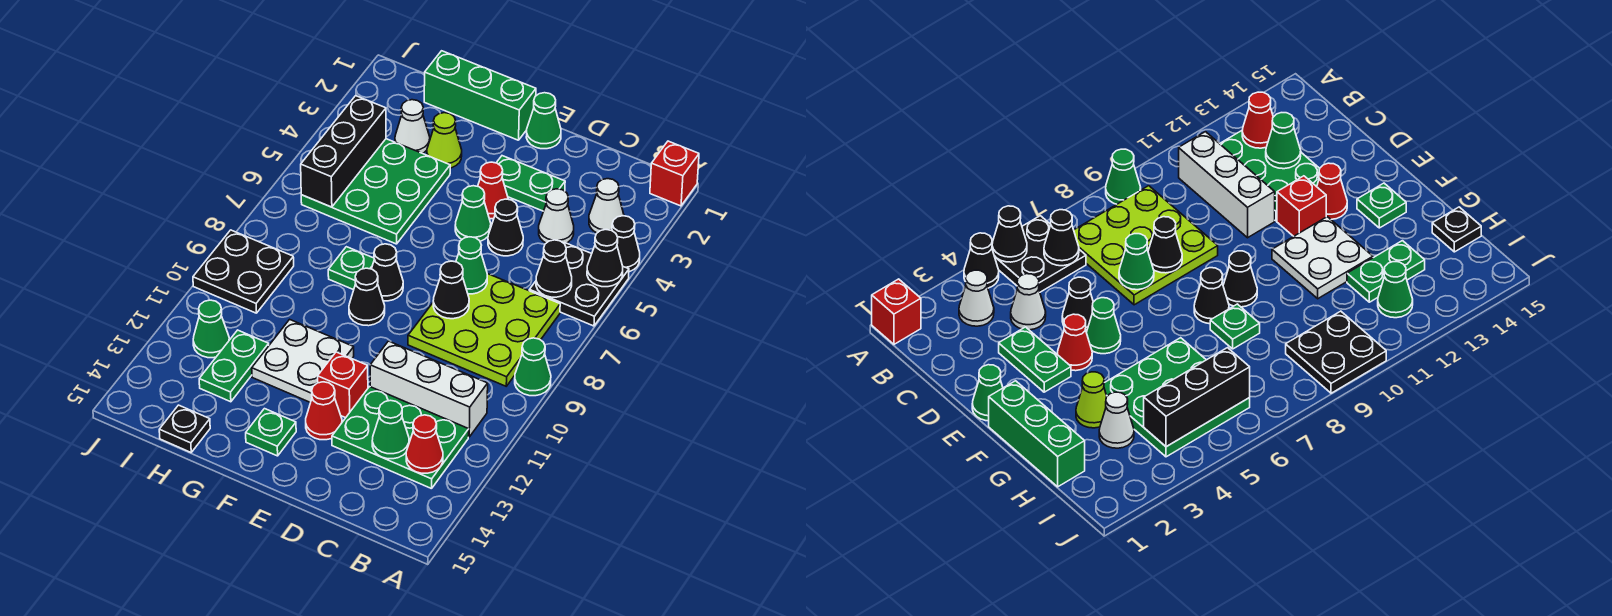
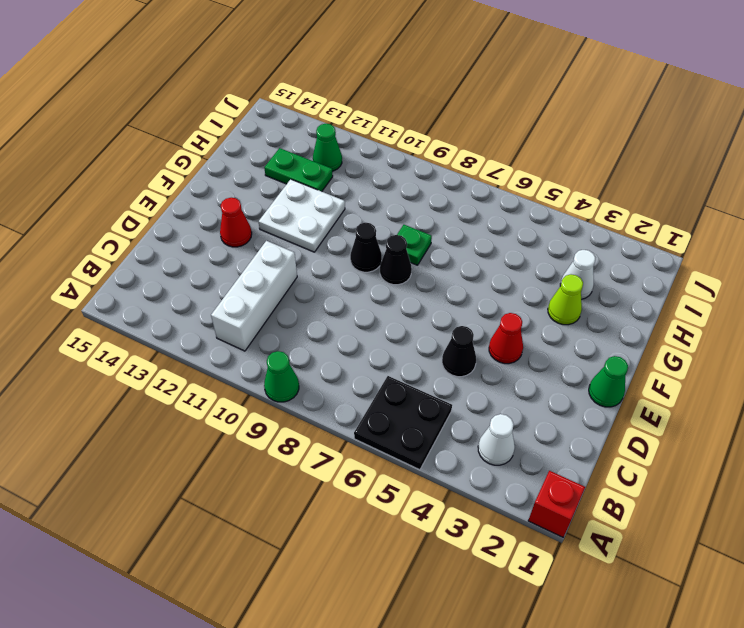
none -> black 1x1 cone [612,216,640,272]
none -> lime 3x3 plate [408,274,560,386]
none -> green 2x3 plate [332,387,469,489]
none -> white 1x1 cone [539,189,574,243]

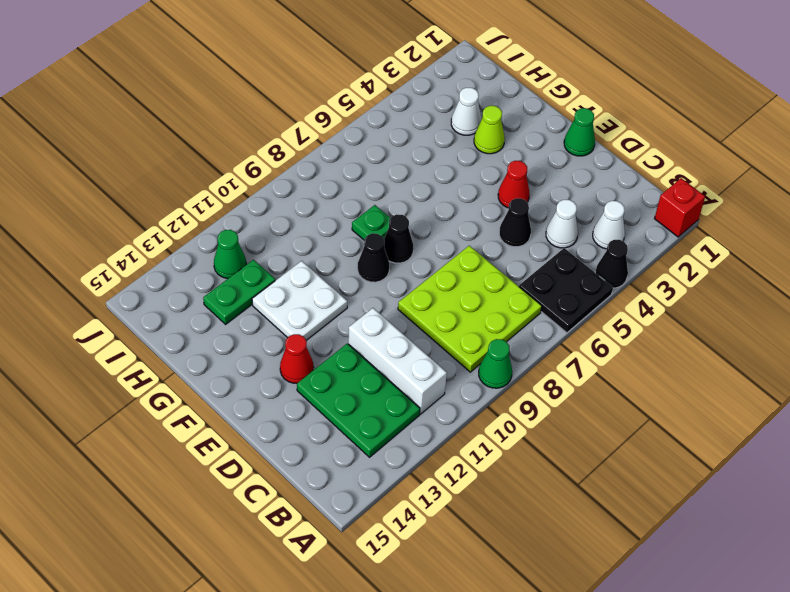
none -> green 1x2 plate [496,156,565,211]
none -> green 1x1 cone [455,186,491,241]
none -> red 1x1 brick [318,352,368,418]
none -> green 1x3 brick [424,51,536,140]

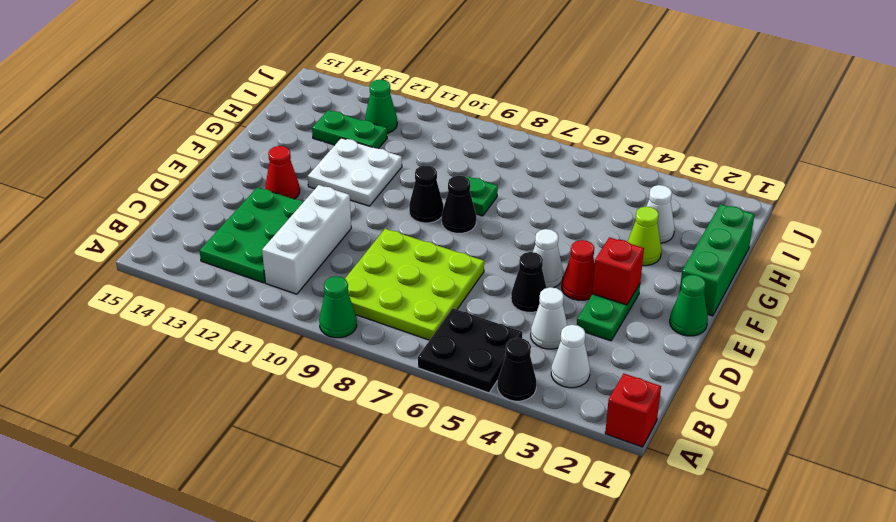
red 1x1 brick [592,237,644,305] -> red 1x1 brick moved to [318,352,368,418]
white 1x1 cone [533,229,563,288] -> green 1x1 cone [455,186,491,241]
none -> green 1x1 plate [246,409,296,456]
none -> green 3x3 plate [301,139,450,244]
none -> black 1x1 plate [159,405,210,452]
none -> black 2x2 plate [193,230,294,313]

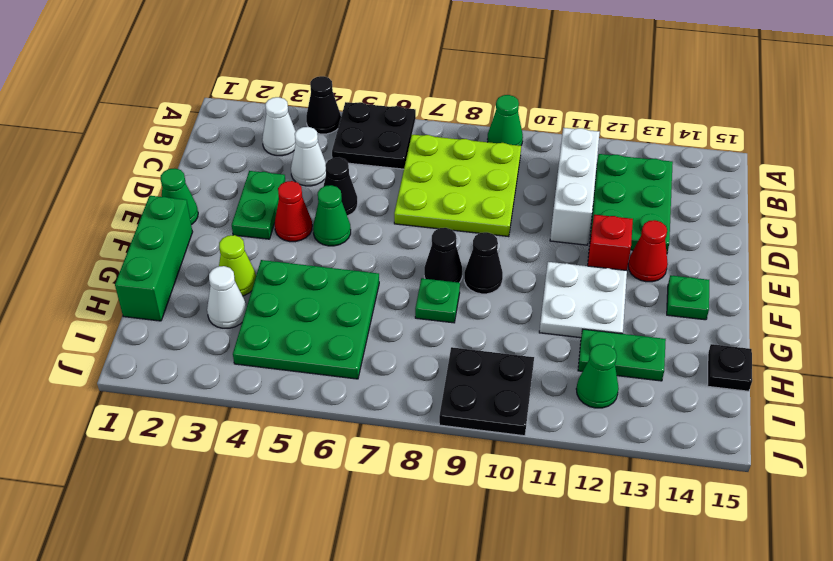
none -> red 1x1 brick [650,141,699,206]
none -> black 1x1 cone [587,230,623,287]
none -> black 1x1 cone [536,240,572,297]
none -> red 1x1 cone [406,415,443,473]

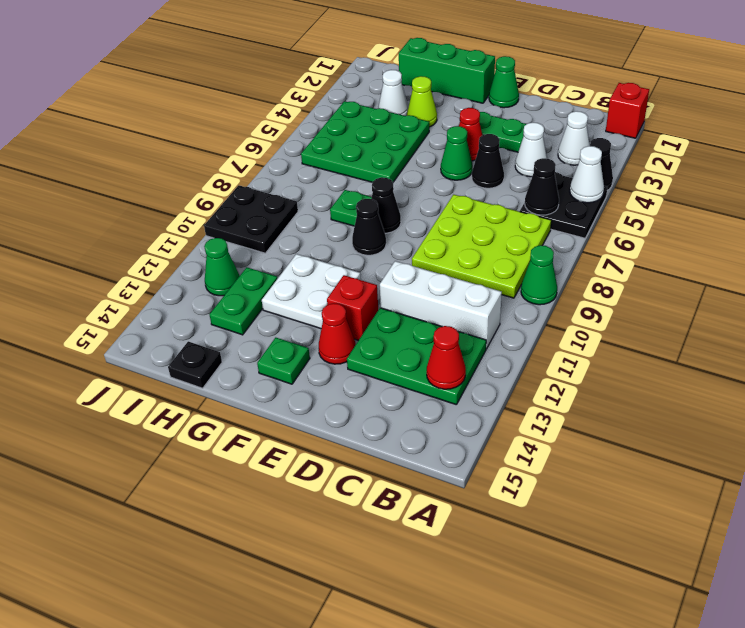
white 1x1 cone [570,146,604,203] -> black 1x1 cone [587,230,623,287]
none -> green 1x1 cone [372,400,409,459]
none -> green 1x1 cone [456,237,487,294]
none -> black 1x1 cone [433,261,469,319]
none -> black 1x3 brick [301,96,386,207]

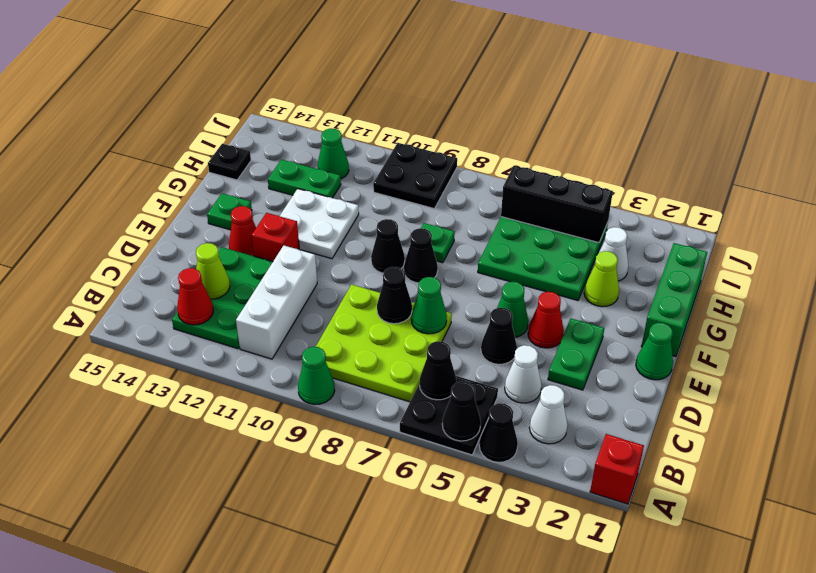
lime 1x1 cone [196,243,230,299] -> green 1x1 cone [372,400,409,459]

